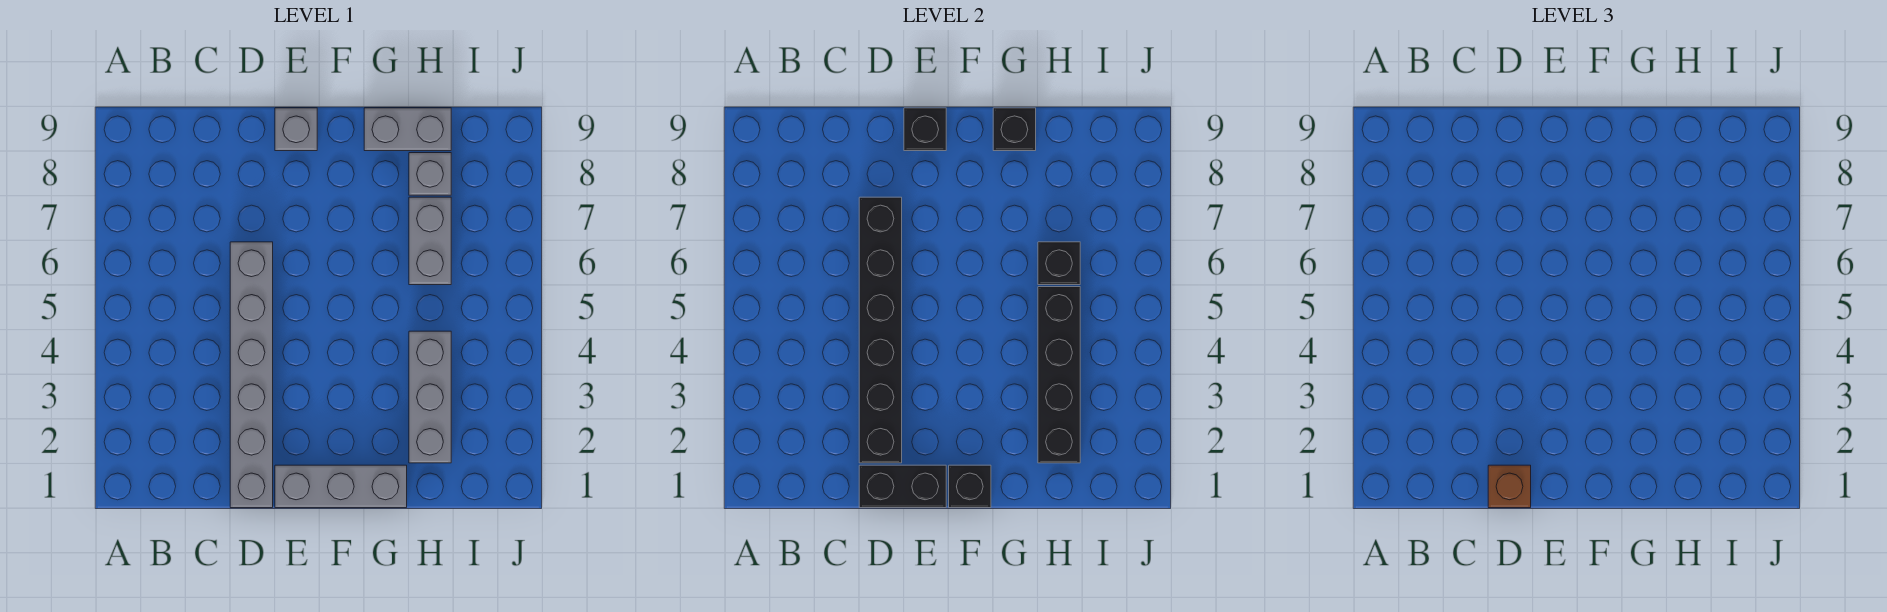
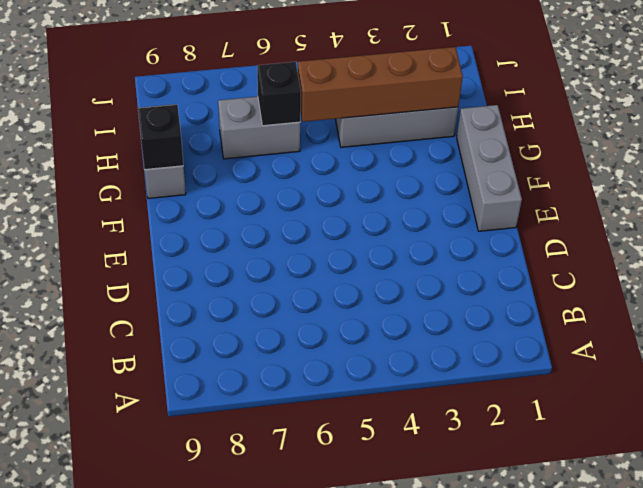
brown 1x4 brick [298,47,463,122] -> black 1x4 brick [1038,287,1080,463]
none -> grey 1x6 brick [230,242,273,508]
none -> grey 1x1 brick [275,108,317,151]
none -> grey 1x1 brick [409,153,451,195]

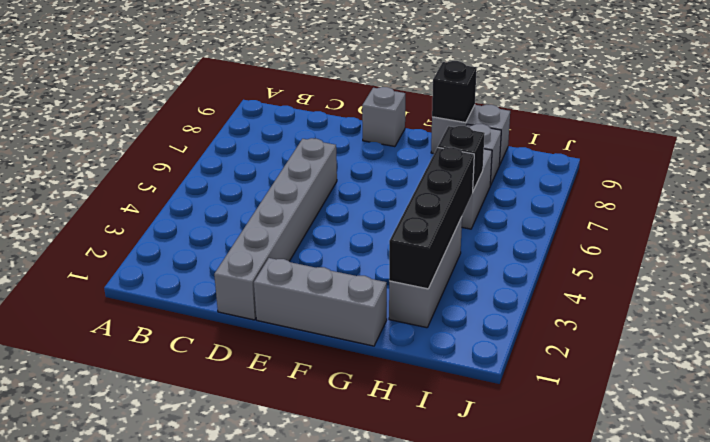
none -> black 1x2 brick [859,465,946,508]
none -> black 1x6 brick [859,197,902,463]
none -> black 1x1 brick [904,108,946,151]

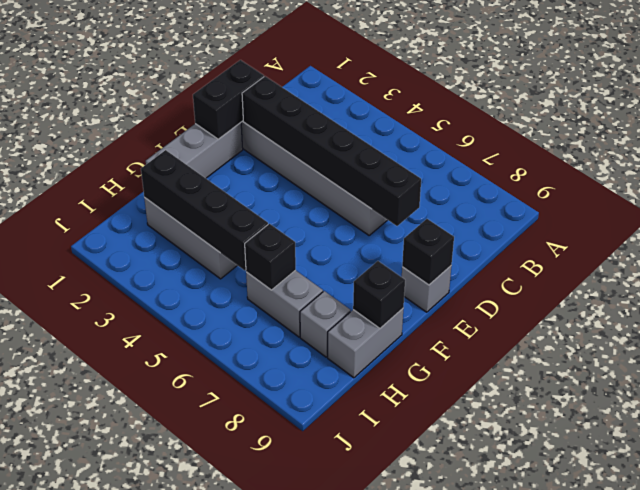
none -> black 1x1 brick [949,465,991,508]
none -> brown 1x1 brick [1488,465,1531,508]

